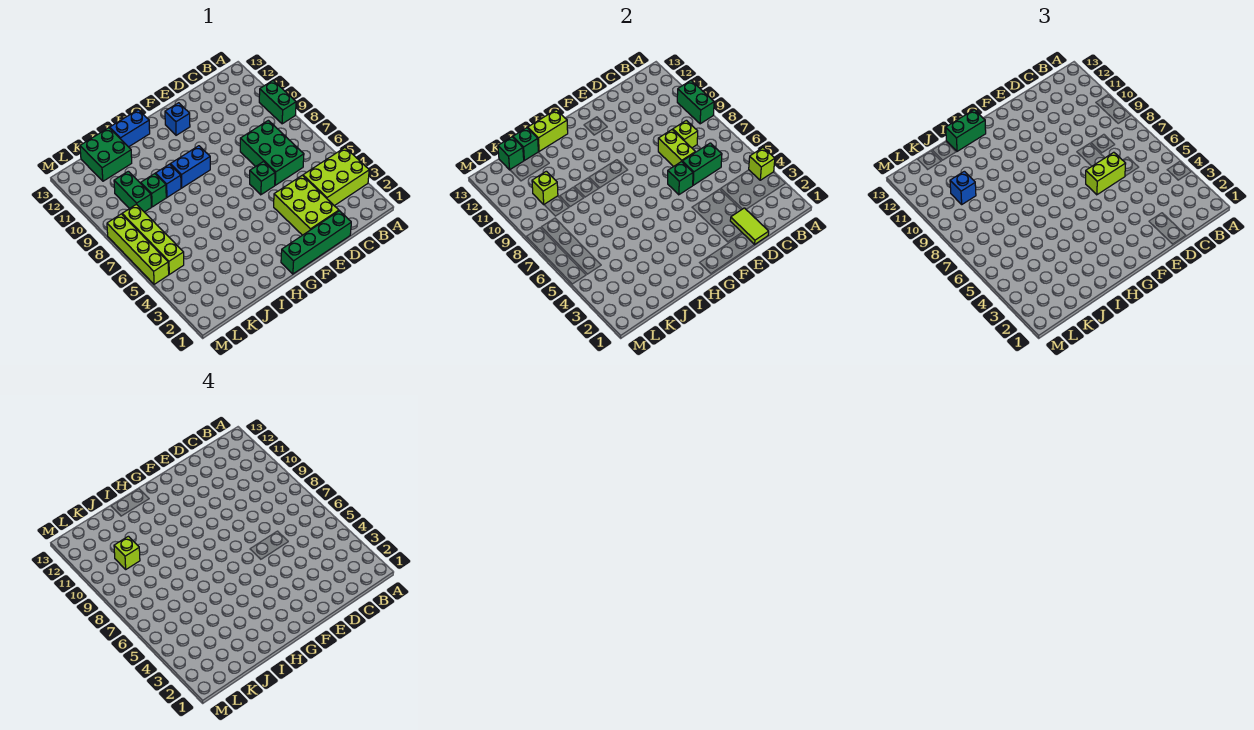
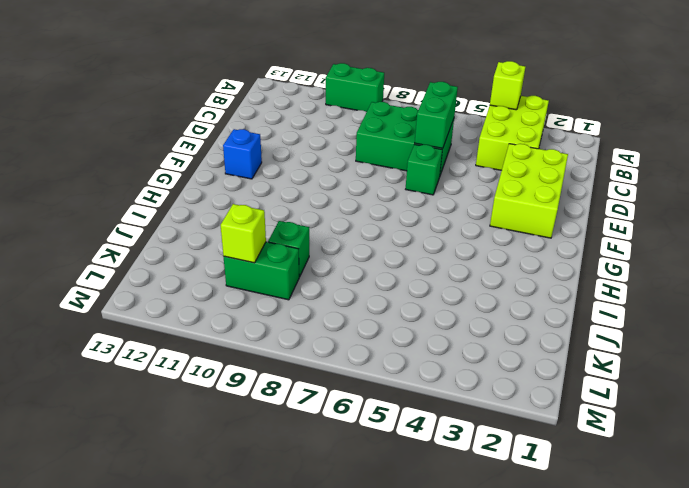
lime 2x3 brick [490,144,568,238] -> lime 2x3 brick turned to [274,175,339,235]
none -> green 1x4 brick [281,211,351,274]
none -> blue 1x2 brick [170,146,210,188]
none -> blue 1x2 brick [110,110,150,147]
none -> blue 1x1 brick [156,164,181,197]

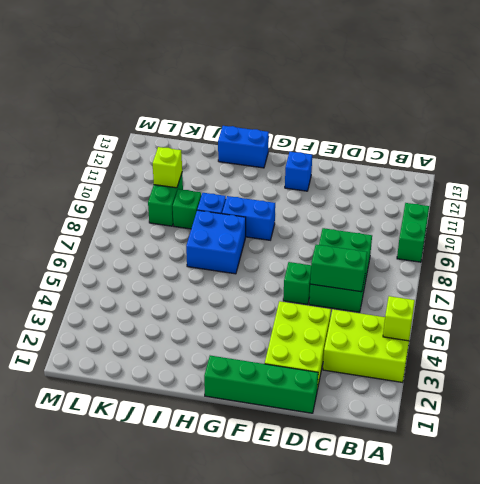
blue 2x2 brick [186,210,246,274] -> none
none -> green 2x2 brick [80,128,132,181]
none -> lime 1x4 brick [122,204,184,274]
none -> lime 1x4 brick [107,214,169,284]
none -> green 1x2 brick [677,81,714,124]

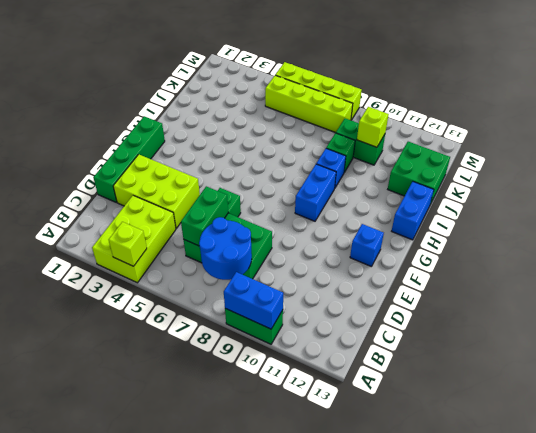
blue 1x2 brick [224,272,283,329] -> green 1x2 brick [677,81,714,124]
blue 2x2 round brick [199,217,252,280] -> lime 1x1 brick [673,120,698,148]
none -> lime 1x2 tile [730,208,769,244]
none -> lime 1x2 brick [658,130,695,167]
none -> green 1x1 brick [668,162,693,195]
none -> lime 1x2 brick [528,110,568,151]

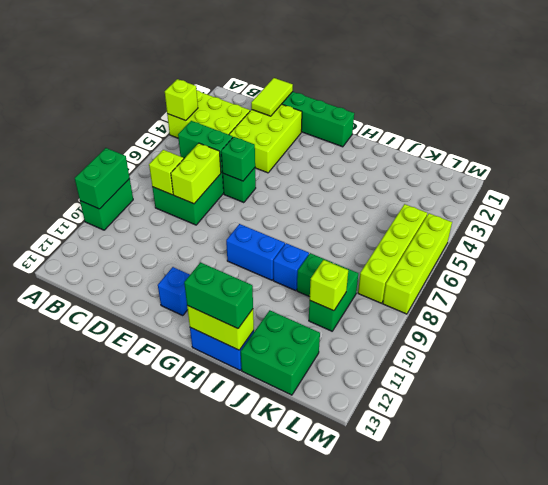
none -> green 1x1 brick [513,128,538,160]
none -> green 1x1 brick [498,137,524,170]
none -> lime 1x2 brick [1086,152,1126,195]
none -> blue 1x1 brick [950,171,976,204]

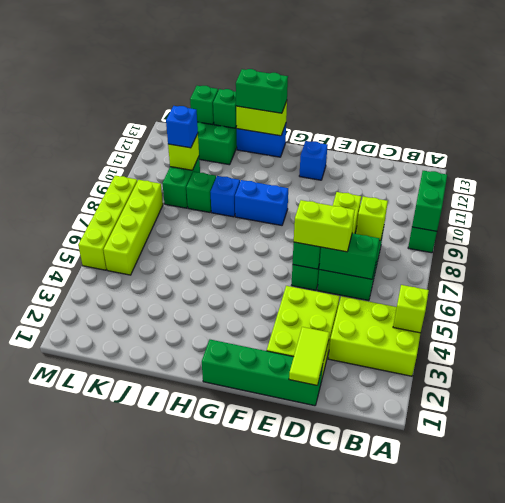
none -> lime 1x1 brick [114,536,140,569]

